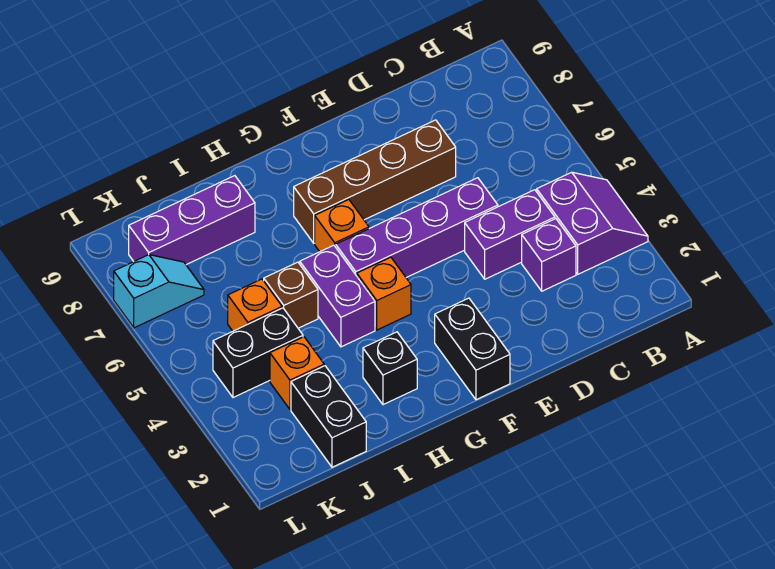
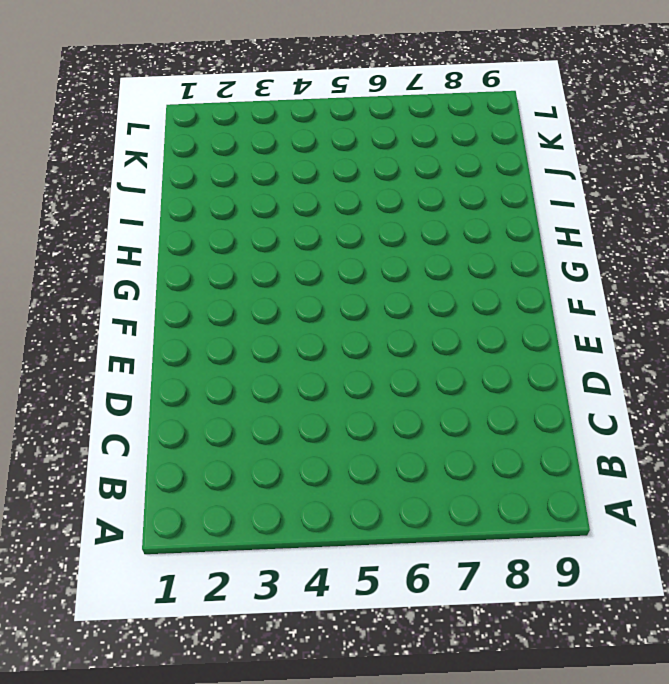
none -> purple 2x2 slope [537,172,648,274]
none -> purple 1x1 brick [522,219,576,291]
none -> purple 1x2 brick [465,190,555,279]

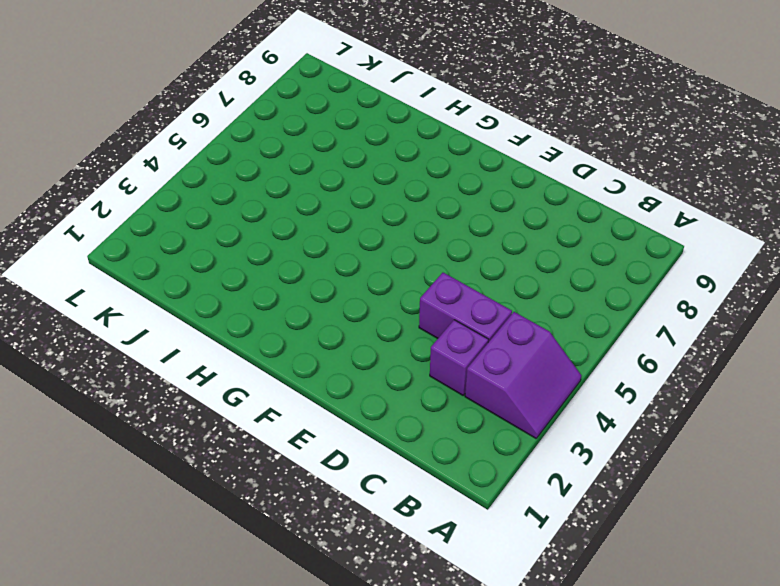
none -> purple 1x4 brick [336,178,498,278]
none -> brown 1x4 brick [294,120,456,243]
none -> black 1x2 brick [435,298,510,400]

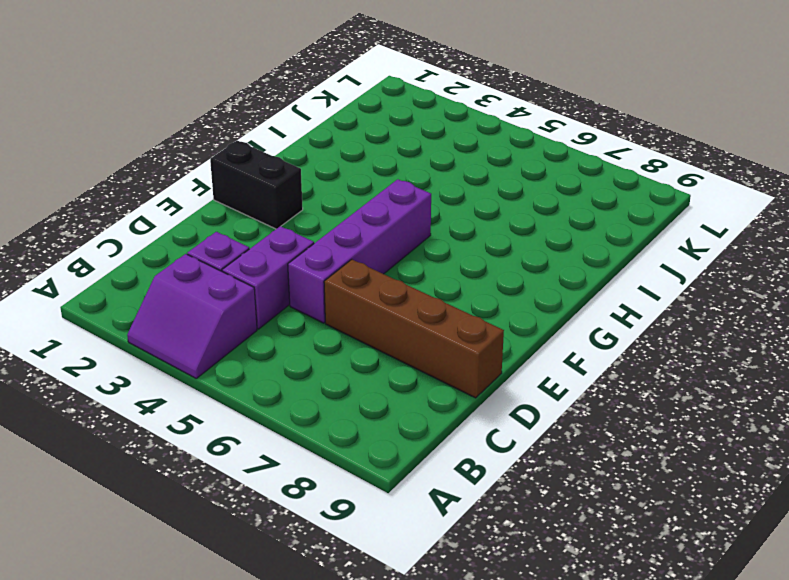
brown 1x4 brick [324,259,504,398] -> brown 1x4 brick turned to [294,120,456,243]
none -> orange 1x1 brick [357,257,411,330]
none -> orange 1x1 brick [315,200,369,252]
none -> black 1x1 brick [363,332,417,405]

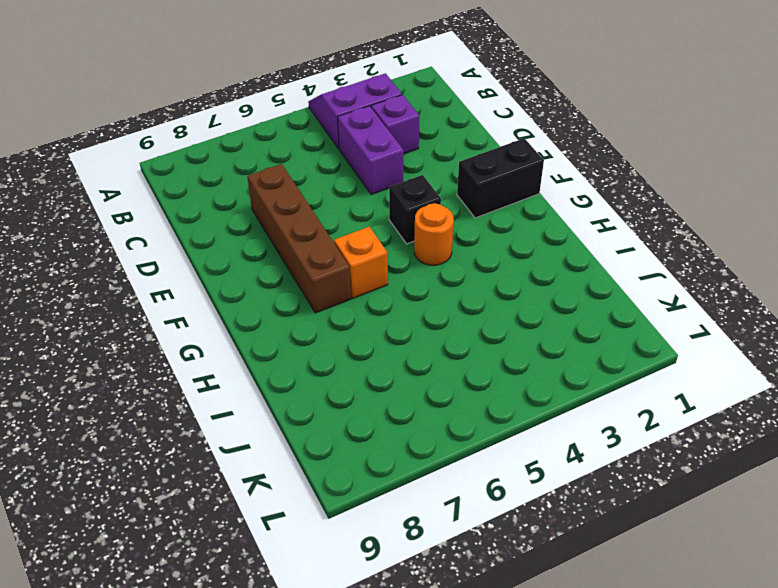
black 1x1 brick [389,175,441,244] -> black 1x1 brick moved to [363,332,417,405]
orange 1x1 round brick [414,203,454,265] -> orange 1x1 brick [357,257,411,330]
none -> purple 1x4 brick [336,178,498,278]
none -> purple 1x2 brick [300,245,375,347]
none -> brown 1x1 brick [264,262,318,328]

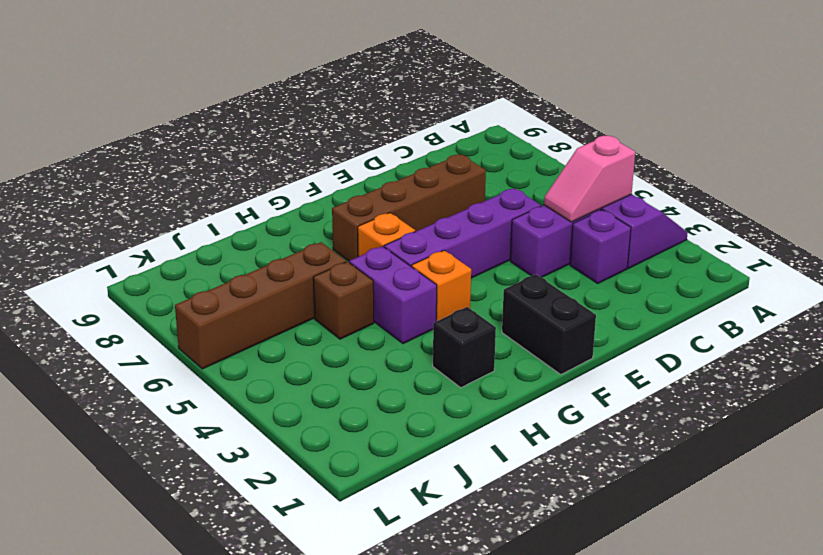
pink 1x2 slope [544,136,635,222] -> none
brown 1x4 brick [175,242,346,369] -> none
none -> purple 1x3 brick [129,176,255,265]
none -> black 1x2 brick [291,366,366,467]
none -> orange 1x1 brick [270,337,324,409]

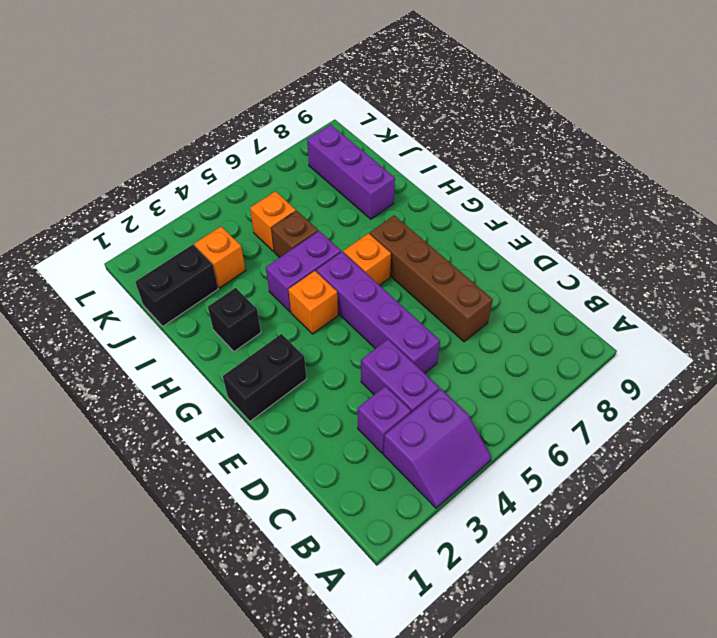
none -> black 1x2 brick [213,308,303,397]
none -> cyan 1x2 slope [114,255,204,328]

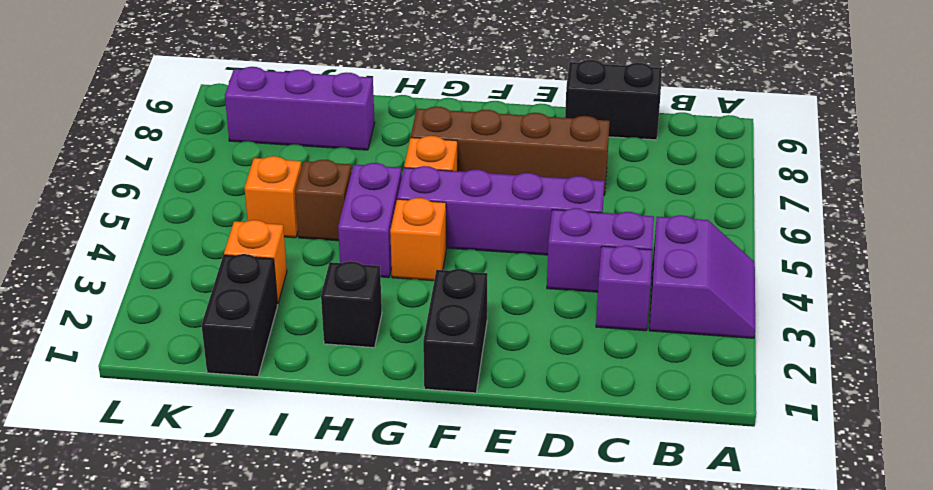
black 1x2 brick [565,60,662,140] -> black 1x2 brick moved to [213,308,303,397]
none -> cyan 1x2 slope [114,255,204,328]

